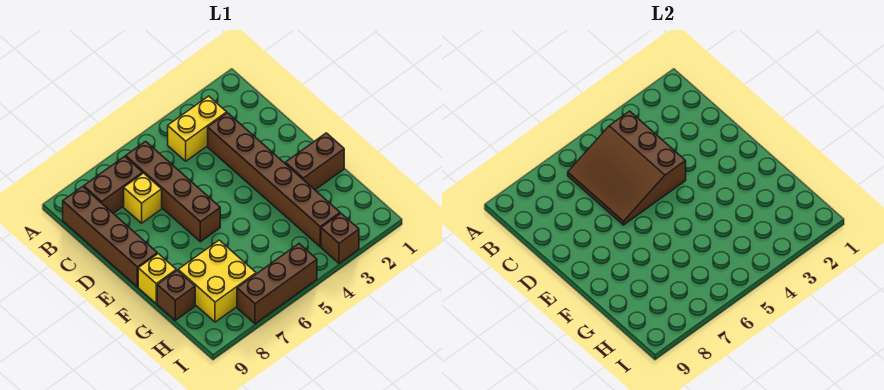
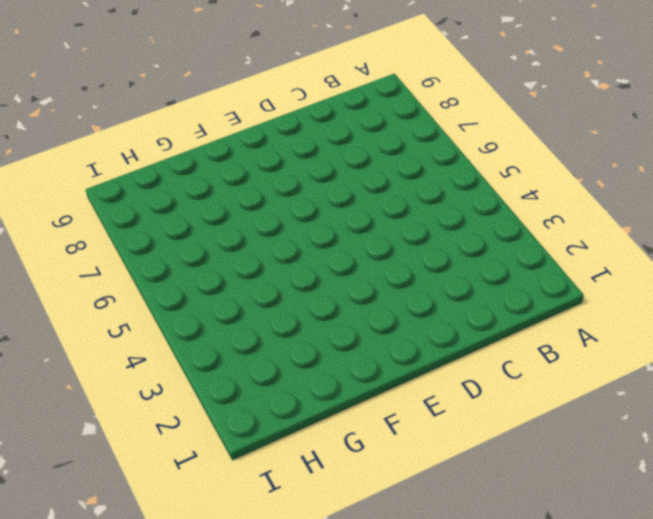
none -> yellow 1x2 brick [168,96,227,161]
none -> brown 1x4 brick [126,141,220,242]
none -> brown 1x2 brick [84,156,143,213]

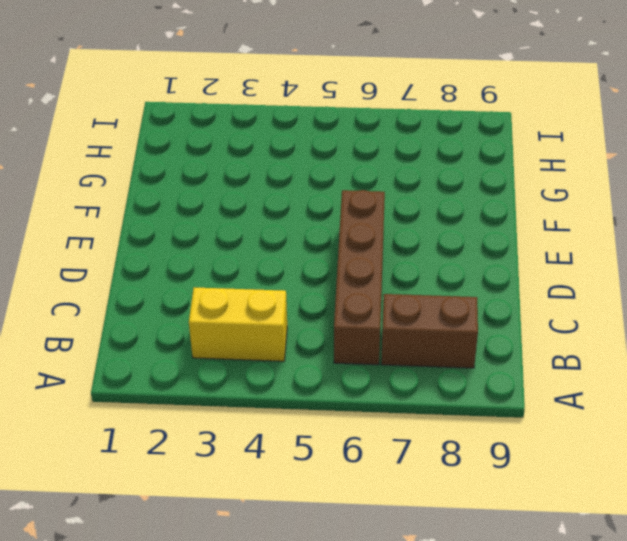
none -> brown 1x4 brick [63,187,157,287]
none -> brown 1x6 brick [208,113,340,247]
none -> yellow 1x1 brick [124,173,162,223]

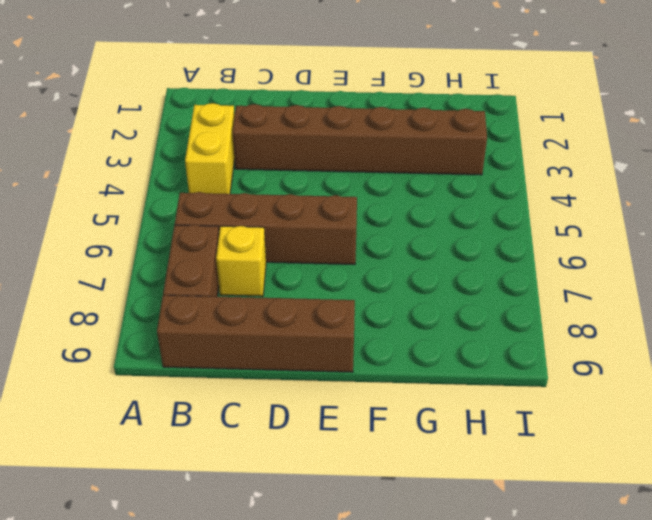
none -> brown 1x2 brick [285,133,344,190]
none -> yellow 1x1 brick [138,254,176,304]
none -> yellow 2x2 brick [178,240,256,322]

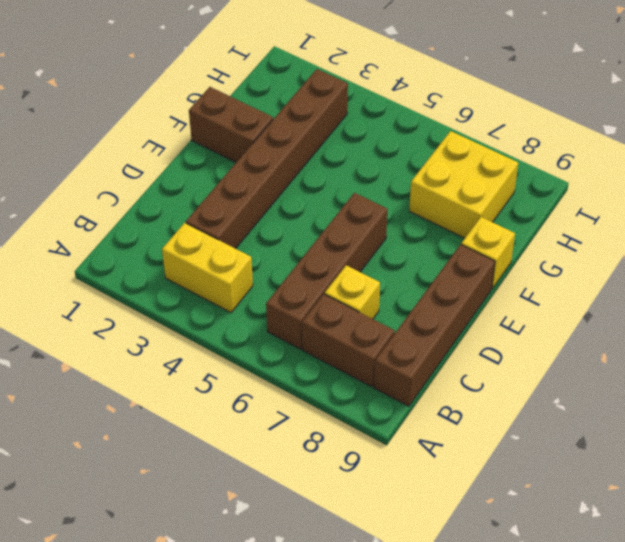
none -> brown 1x1 brick [157,270,195,320]
none -> brown 1x1 brick [321,213,359,263]
none -> brown 1x3 brick [237,244,317,324]

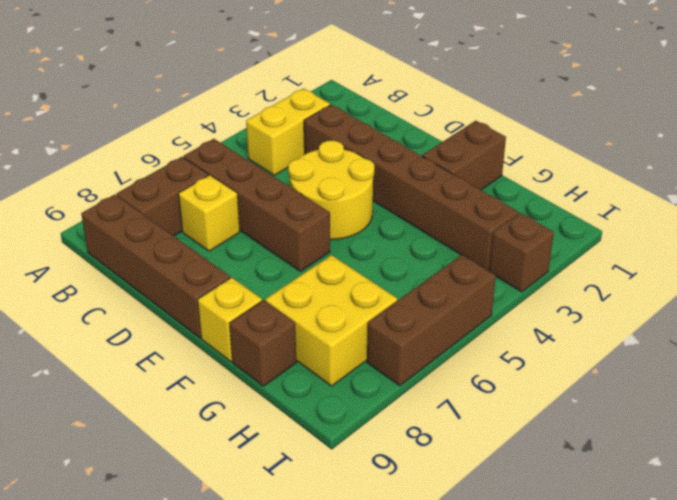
yellow 2x2 round brick [288,141,374,240] -> none
none -> brown 3x3 slope [568,111,686,225]

